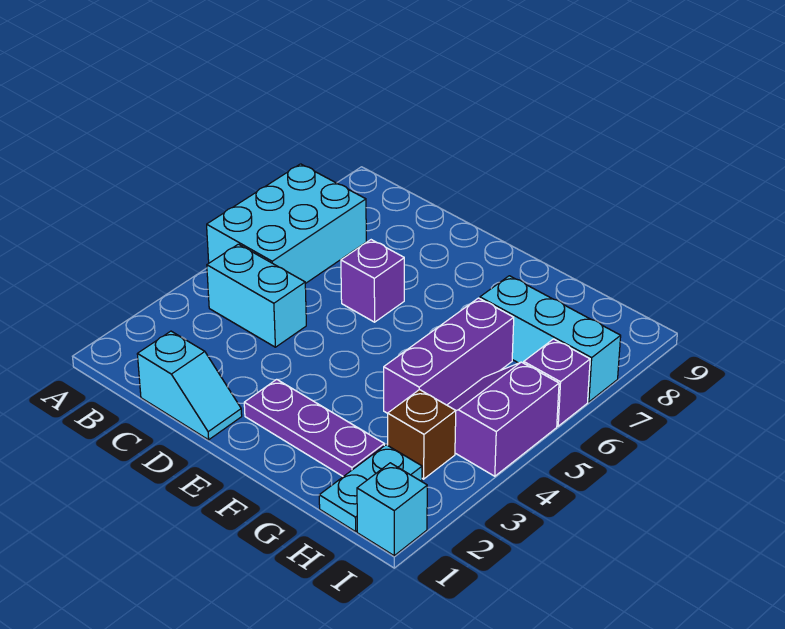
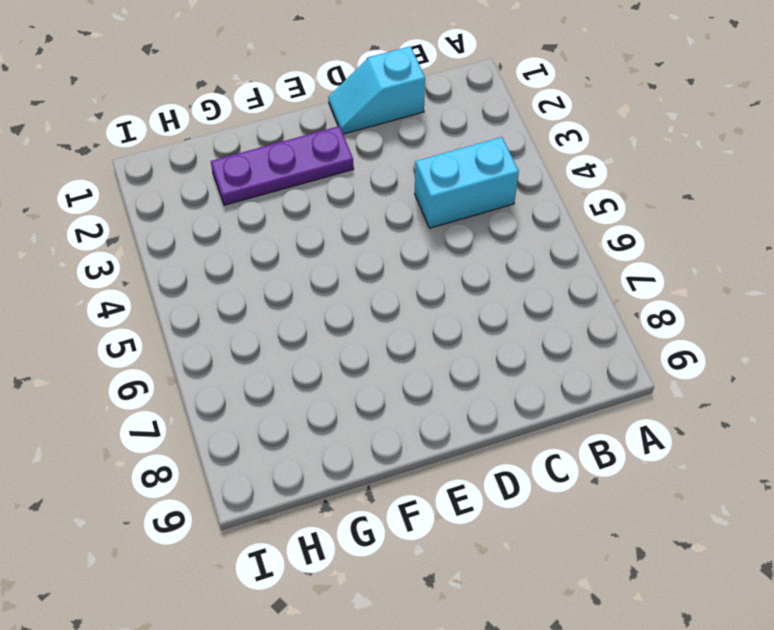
none -> cyan 2x3 brick [207,164,366,284]
none -> purple 1x1 brick [341,240,404,322]
none -> purple 1x3 brick [384,298,514,413]

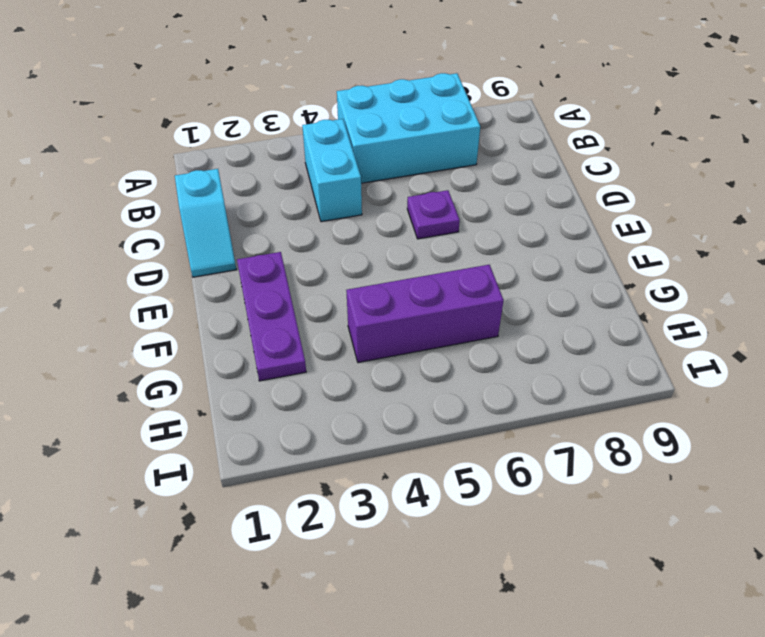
purple 1x1 plate [407,190,460,239] -> purple 1x1 brick [341,240,404,322]
none -> cyan 1x3 brick [480,276,621,402]
none -> cyan 1x2 plate [319,445,422,532]
none -> brown 1x1 brick [388,390,456,479]

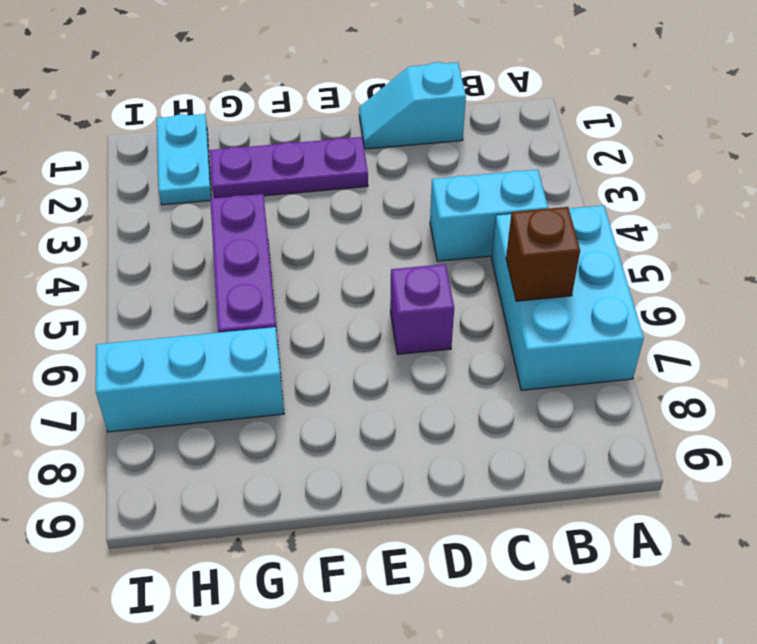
brown 1x1 brick [506,207,580,301] -> brown 1x1 brick moved to [388,390,456,479]
none -> purple 2x2 slope [447,362,559,476]
none -> cyan 1x1 brick [357,463,427,556]
none -> purple 1x1 brick [524,339,590,426]

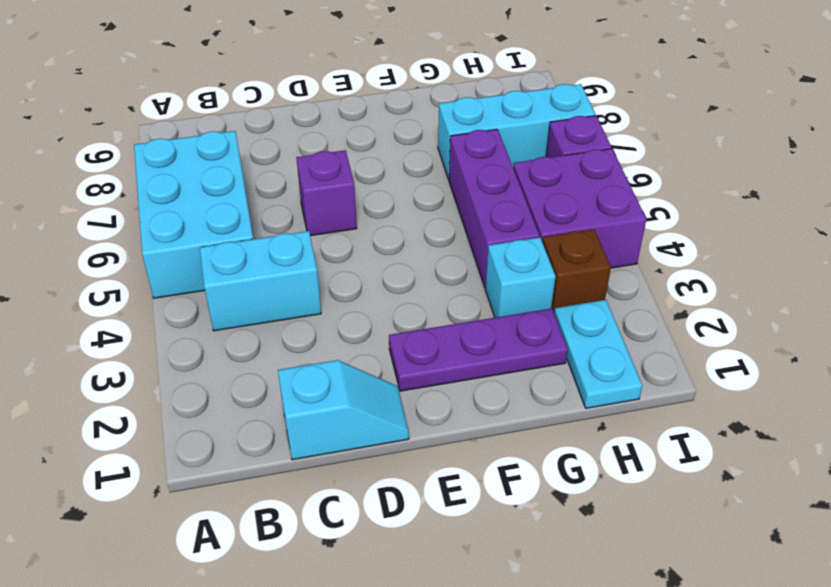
cyan 1x1 brick [485,237,556,318] -> cyan 1x1 brick moved to [357,463,427,556]
purple 2x2 brick [513,149,646,268] -> purple 2x2 slope [447,362,559,476]

